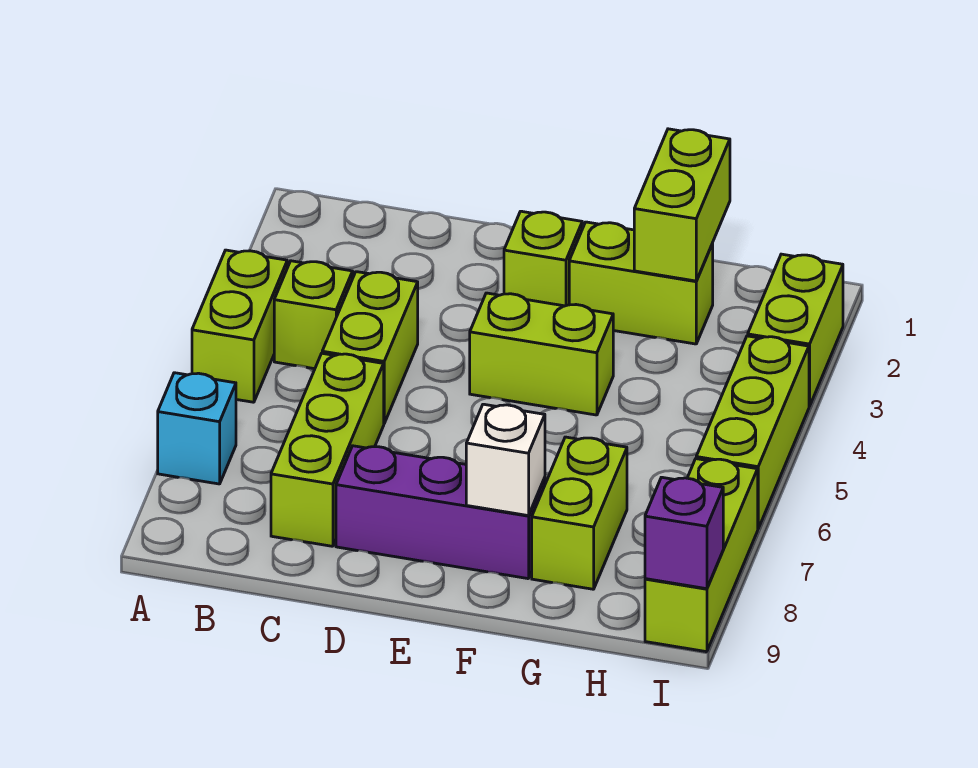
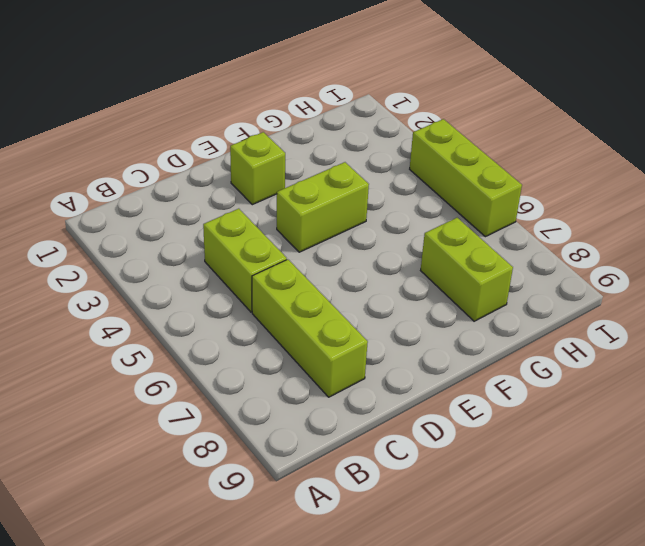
none -> lime 1x2 brick [192,250,288,402]
none -> cyan 1x1 brick [158,373,236,484]
none -> lime 1x1 brick [274,261,353,369]

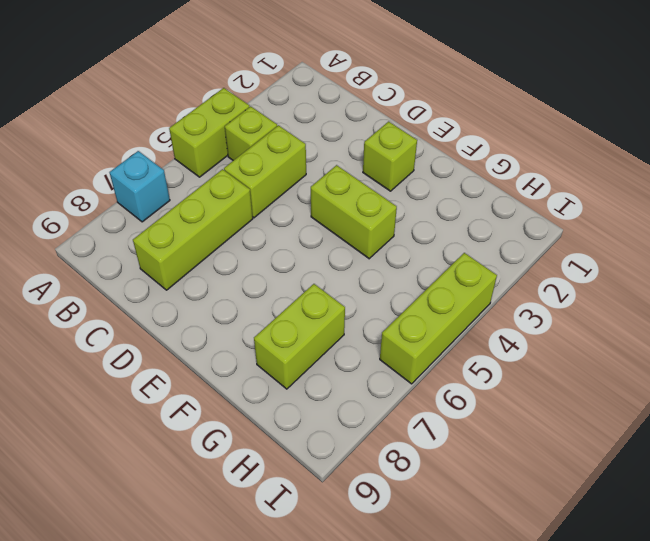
none -> purple 1x3 brick [336,446,545,579]
none -> lime 1x2 brick [569,222,713,344]
none -> lime 1x2 brick [748,254,843,406]

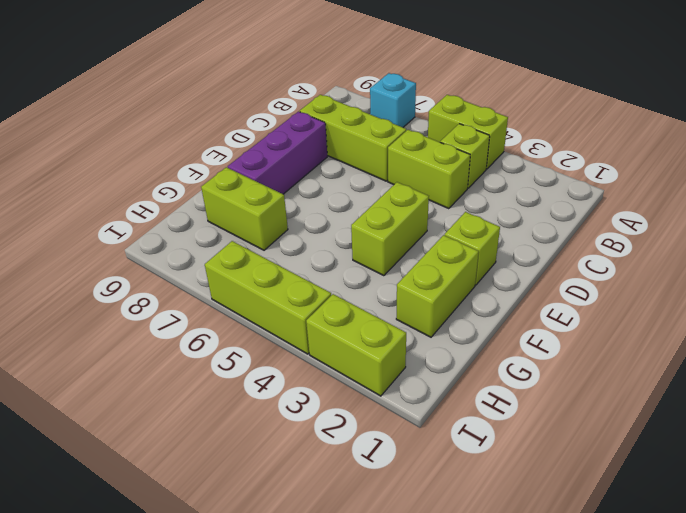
none -> lime 1x3 brick [645,459,758,652]
none -> white 1x1 brick [466,404,545,516]
none -> lime 1x2 brick [634,129,730,281]

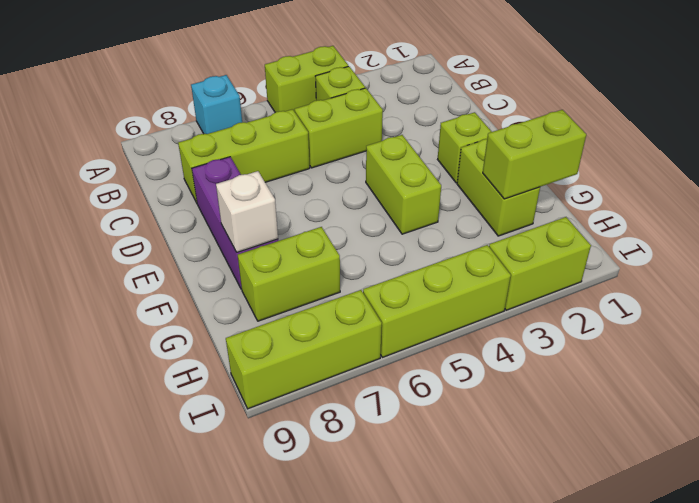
none -> purple 1x1 brick [645,477,723,589]

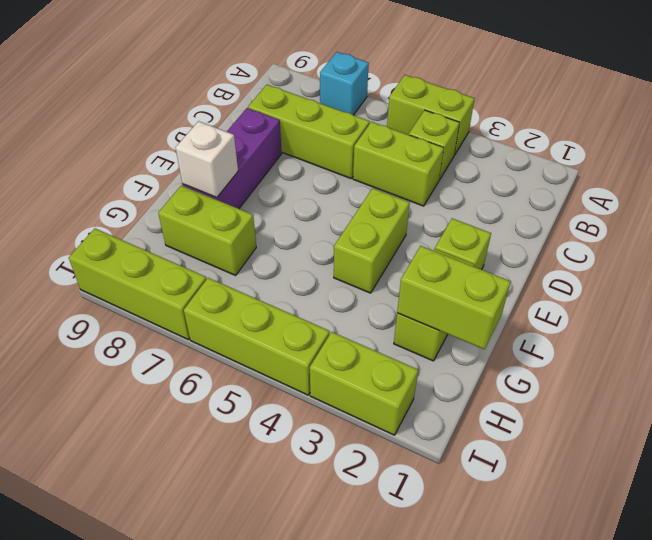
none -> purple 1x1 brick [645,477,723,589]

